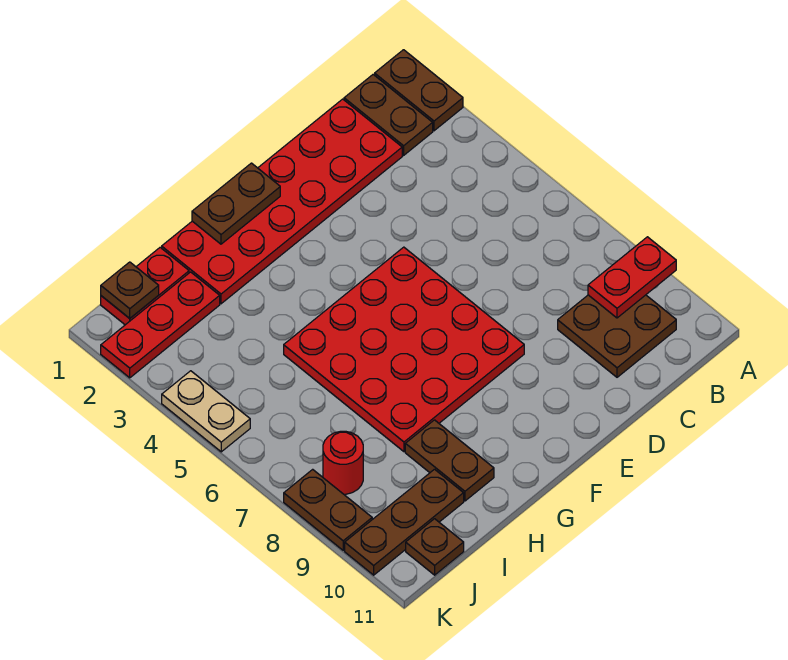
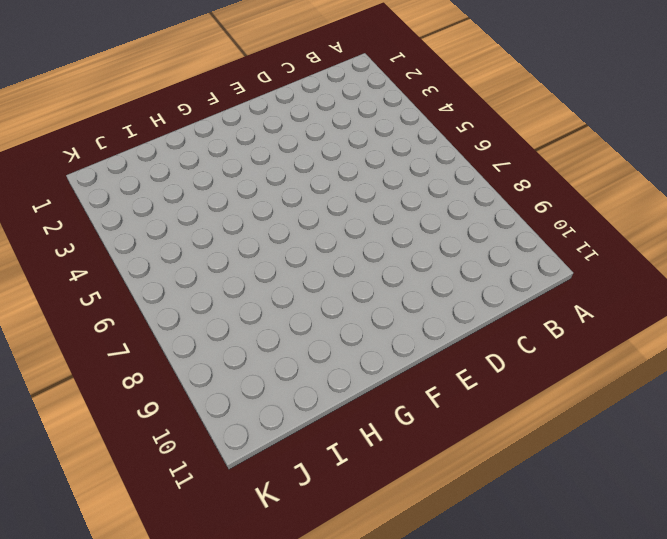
none -> brown 1x2 plate [375,50,463,131]
none -> brown 1x2 plate [344,75,433,155]
none -> brown 2x2 plate [558,295,676,377]

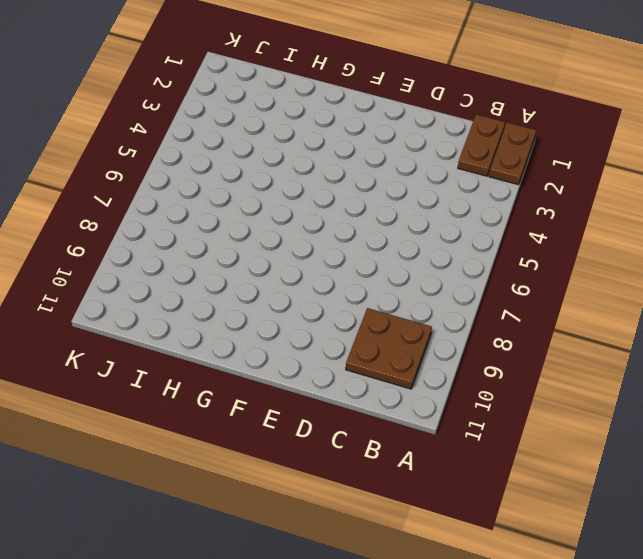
none -> red 2x6 plate [162,99,402,304]
none -> red 4x4 plate [284,247,524,452]
none -> brown 1x2 plate [405,420,494,501]

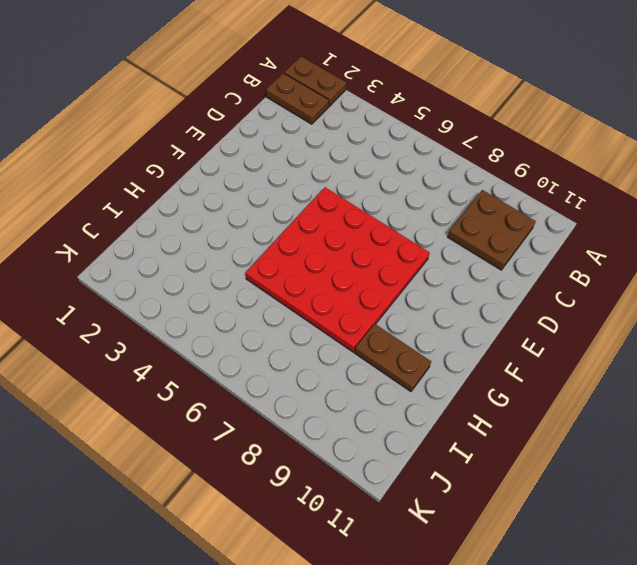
none -> red 2x6 plate [162,99,402,304]
none -> red 1x2 plate [101,247,189,325]
none -> red 1x3 plate [101,272,220,378]

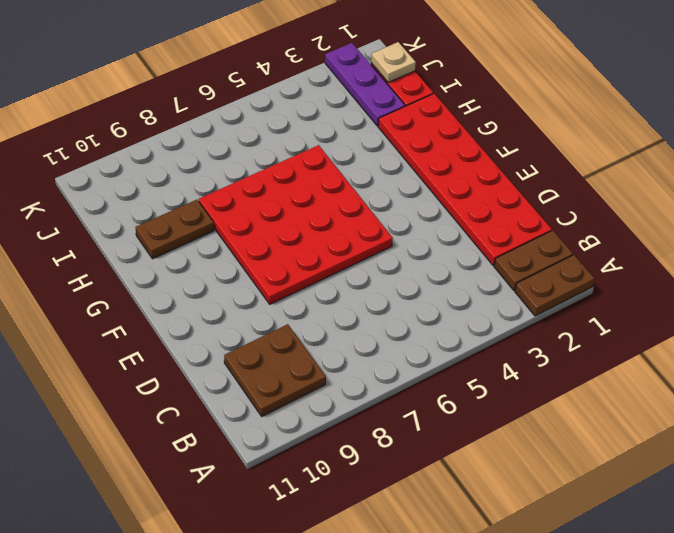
purple 1x3 plate [325,43,405,126] -> red 1x3 plate [101,272,220,378]
tan 1x1 plate [371,42,416,82] -> brown 1x1 plate [101,262,159,318]
none -> brown 1x3 plate [345,469,464,575]
none -> red 1x1 round brick [323,431,363,494]
none -> brown 1x1 plate [406,519,464,575]

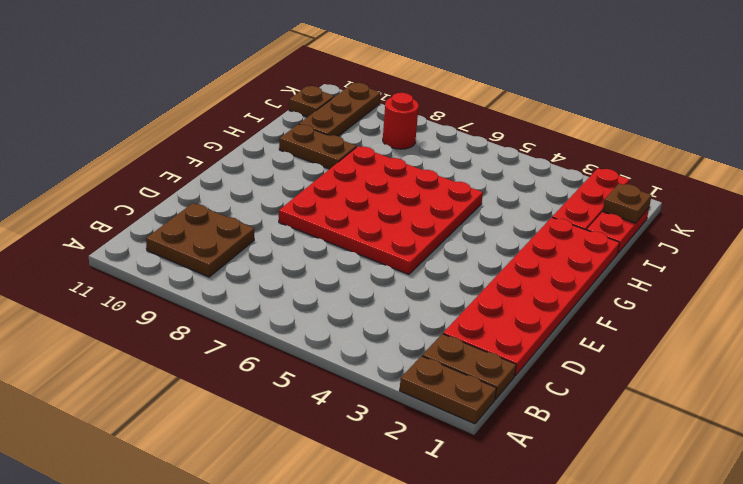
none -> tan 1x2 plate [162,371,250,452]
none -> brown 1x2 plate [284,469,372,550]
none -> red 1x2 plate [588,237,676,318]

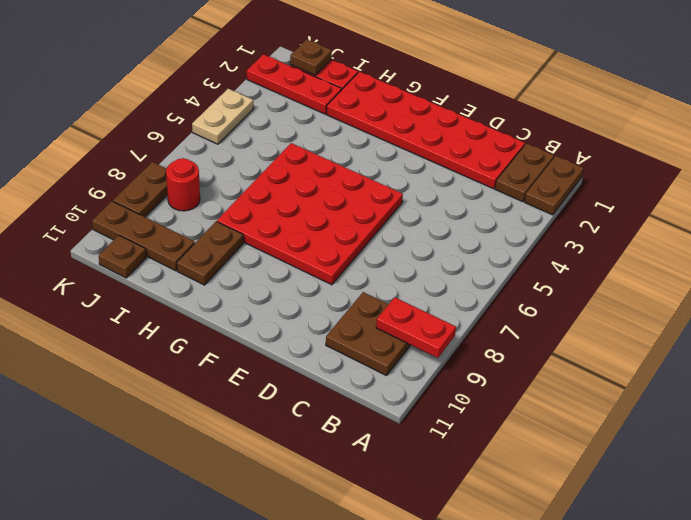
none -> brown 1x2 plate [192,163,280,244]

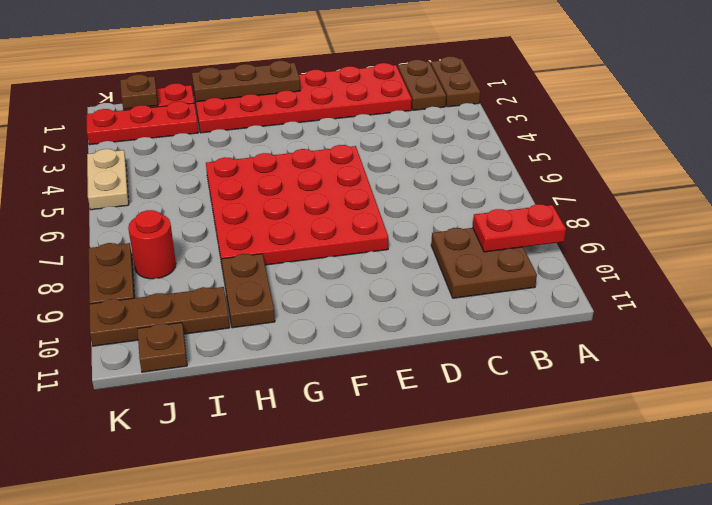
brown 1x3 plate [192,61,300,102] -> brown 1x2 plate [192,163,280,244]

